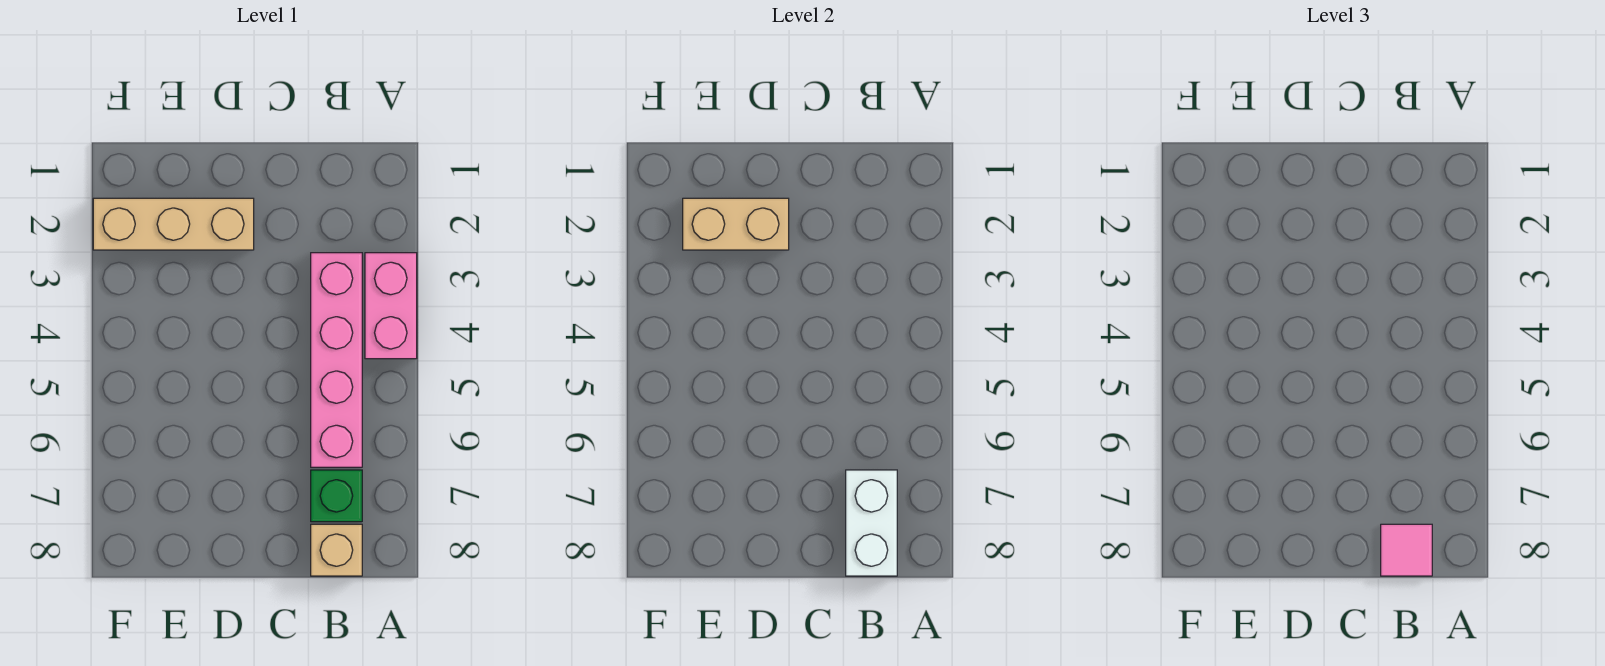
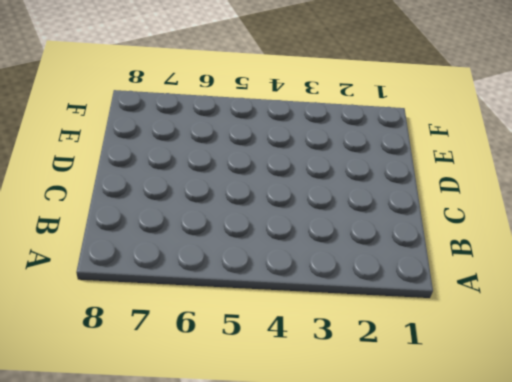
none -> pink 1x2 brick [365,253,417,359]
none -> pink 1x4 brick [311,253,362,467]

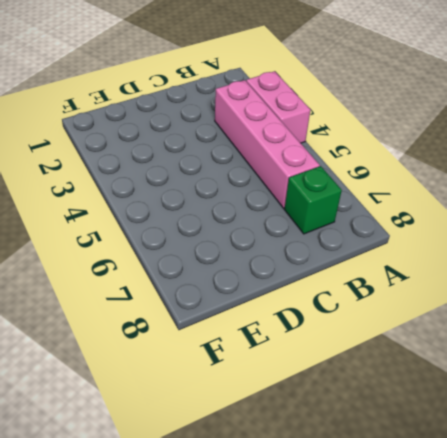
none -> tan 1x1 brick [311,524,362,576]
none -> tan 1x3 brick [93,198,254,250]

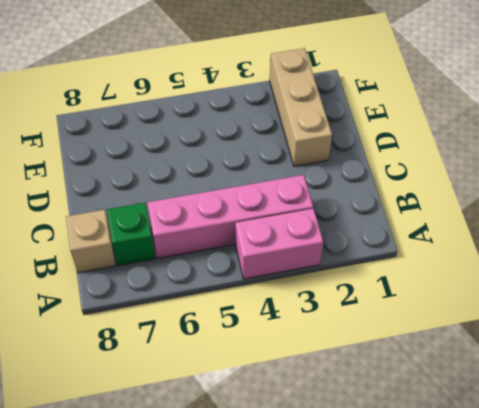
none -> white 1x2 brick [846,470,897,576]
none -> tan 1x2 brick [683,198,789,250]

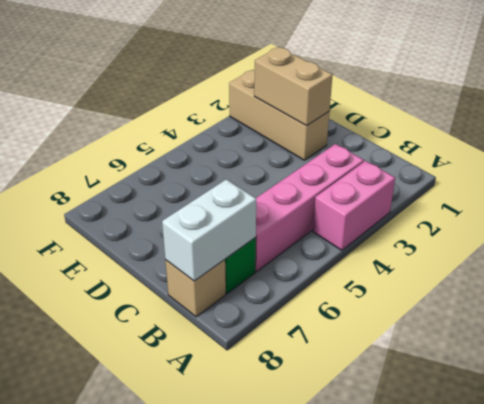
none -> pink 1x1 tile [1381,524,1432,576]

